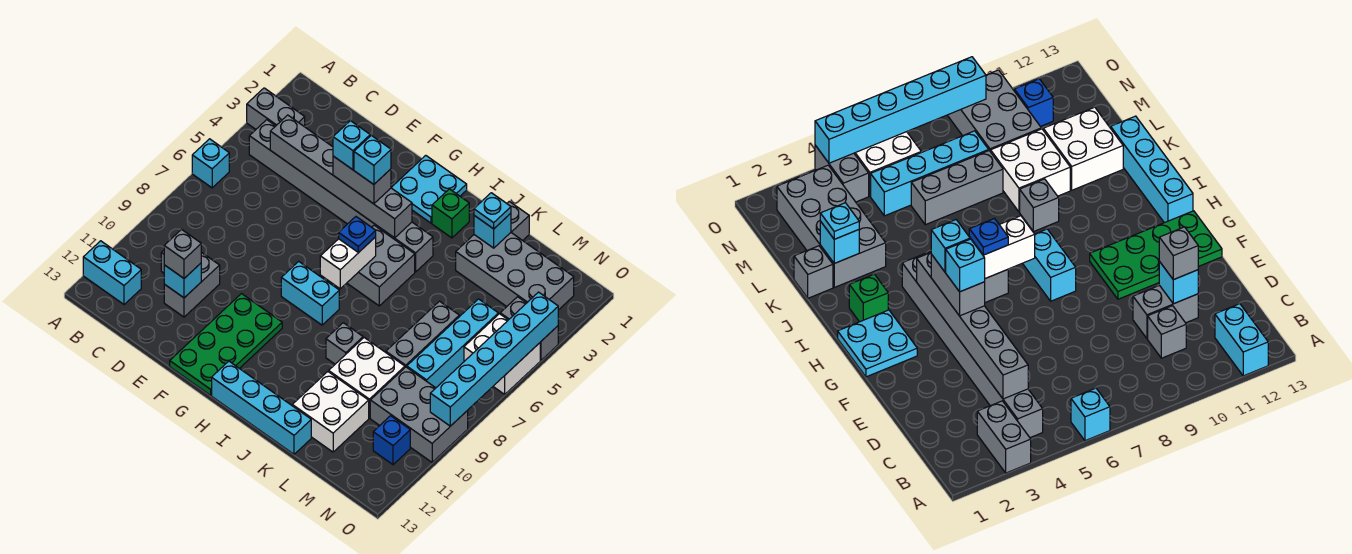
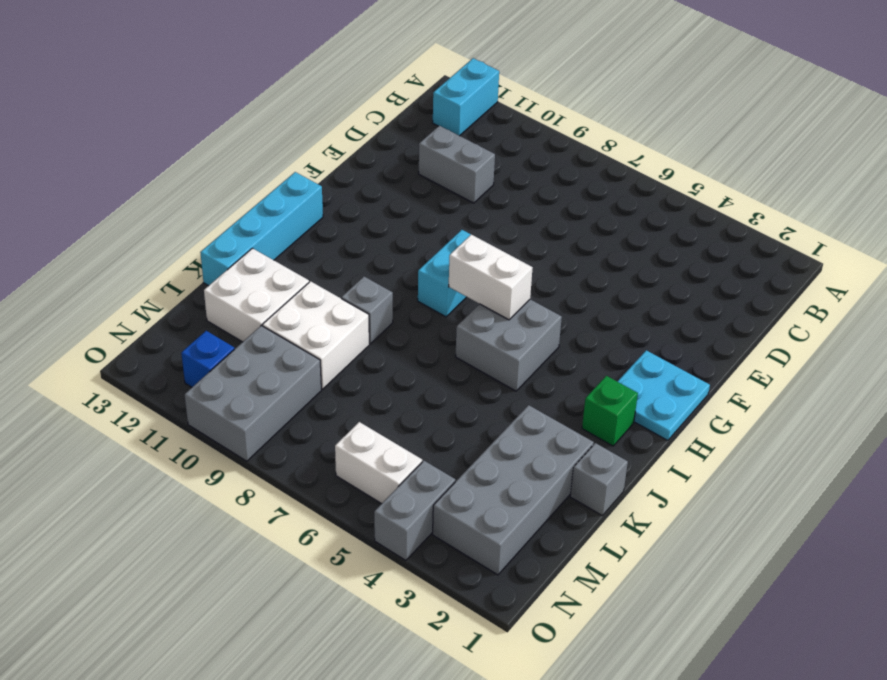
white 1x2 brick [335,422,422,504] -> white 2x2 brick [464,314,540,394]
none -> grey 1x2 brick [247,88,305,129]
none -> cyan 1x1 brick [192,139,229,188]
none -> grey 1x8 brick [249,120,433,272]
none -> grey 1x1 brick [1148,306,1186,358]

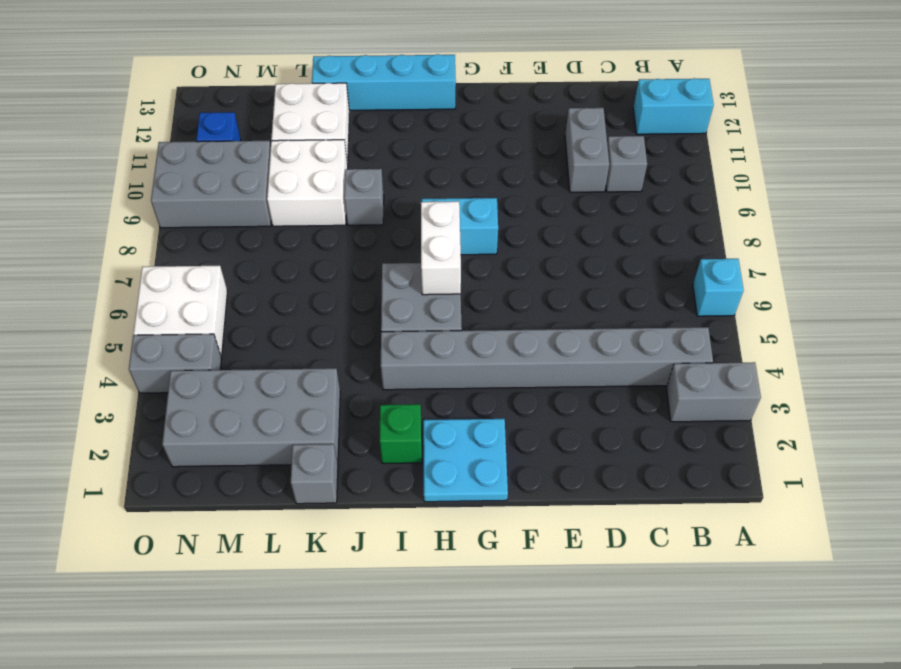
none -> green 2x4 plate [170,294,282,395]
none -> grey 1x3 brick [386,301,459,367]
none -> cyan 1x4 brick [407,299,498,388]
none -> grey 1x6 brick [270,115,412,238]

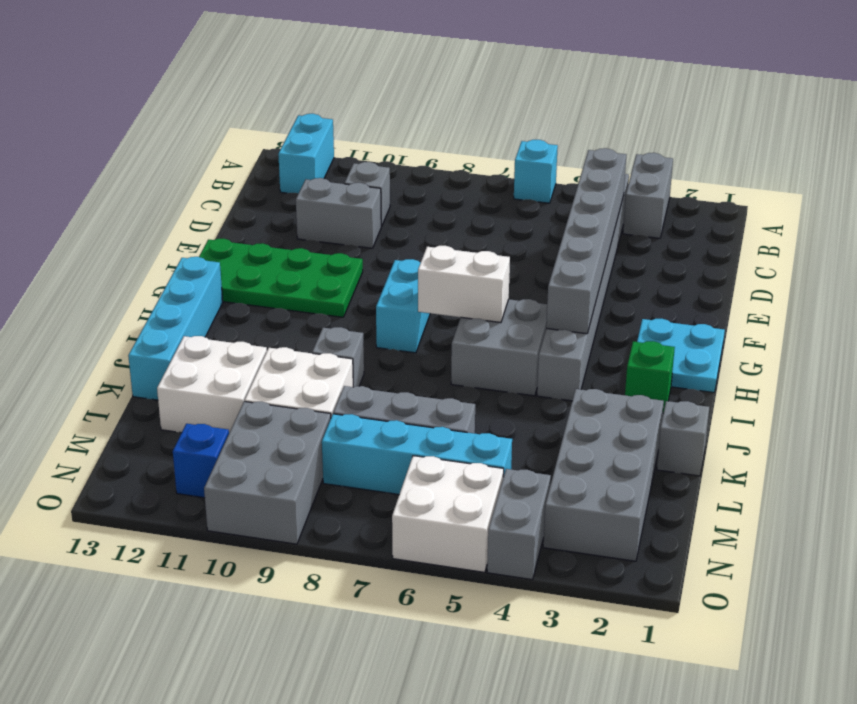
none -> cyan 1x1 brick [164,263,201,298]
none -> cyan 1x1 brick [474,213,511,248]
none -> cyan 1x6 brick [430,292,558,426]
none -> grey 1x1 brick [164,230,201,278]

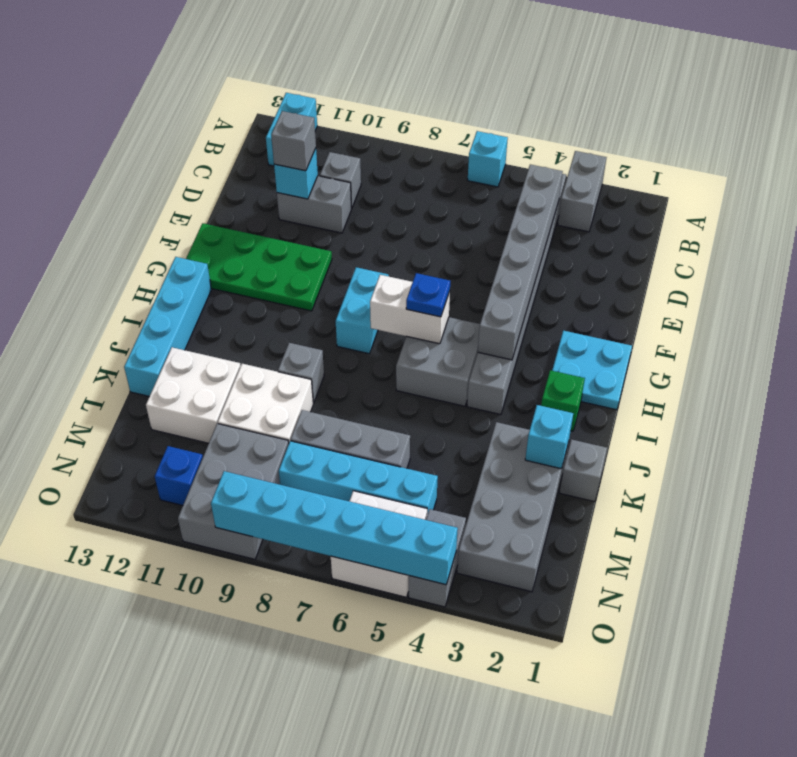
none -> grey 1x2 brick [333,156,391,204]
none -> cyan 1x1 plate [474,193,511,229]
none -> cyan 1x1 brick [333,121,370,170]
none -> cyan 1x1 brick [354,135,391,184]

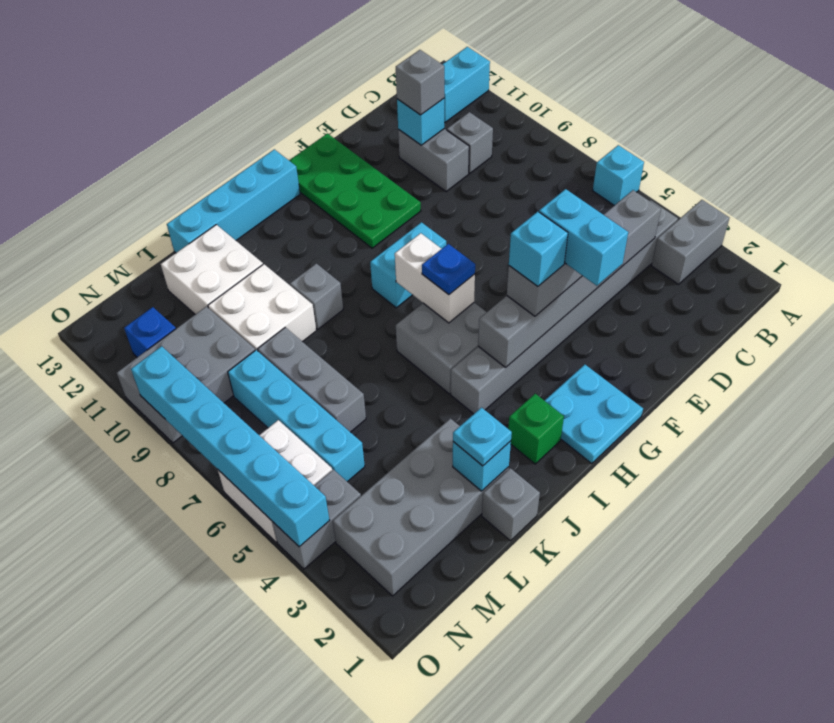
cyan 1x2 brick [539,189,628,286] -> cyan 1x1 brick [333,121,370,170]

